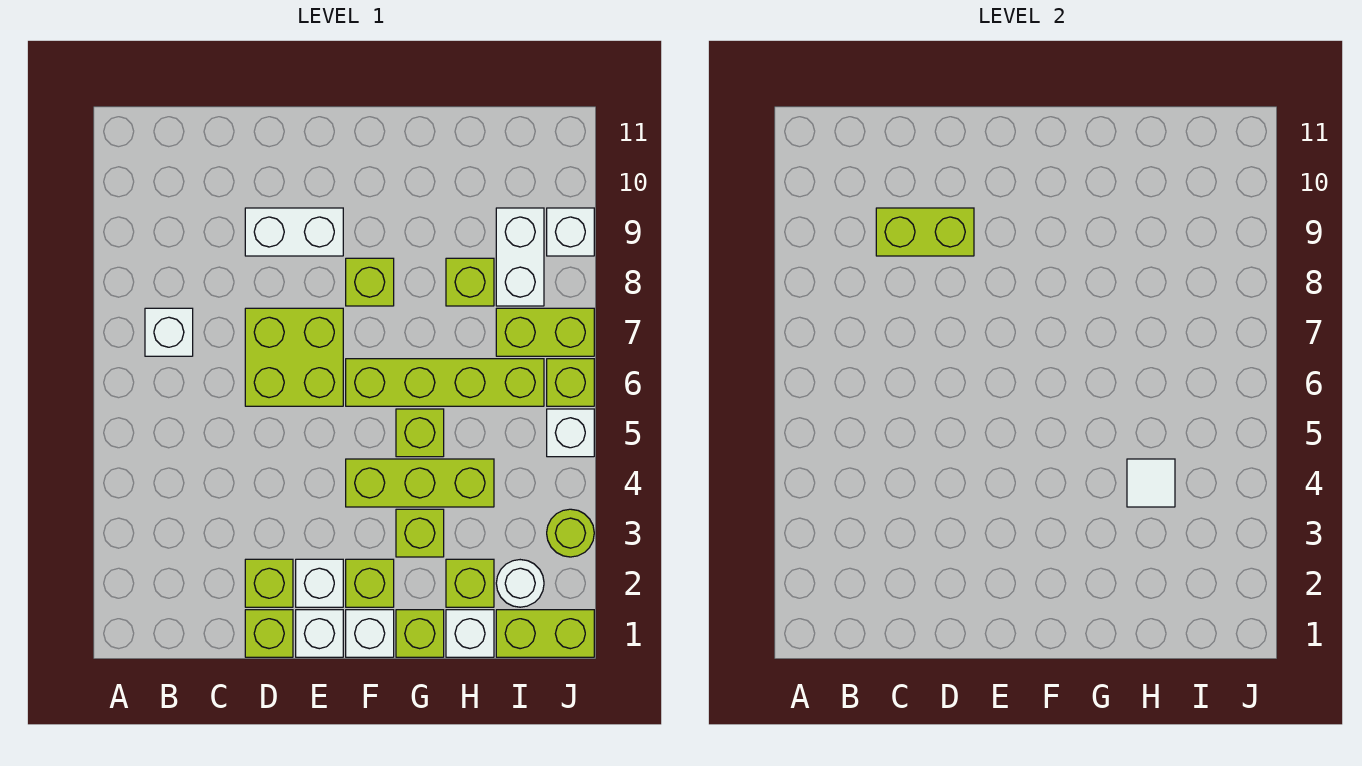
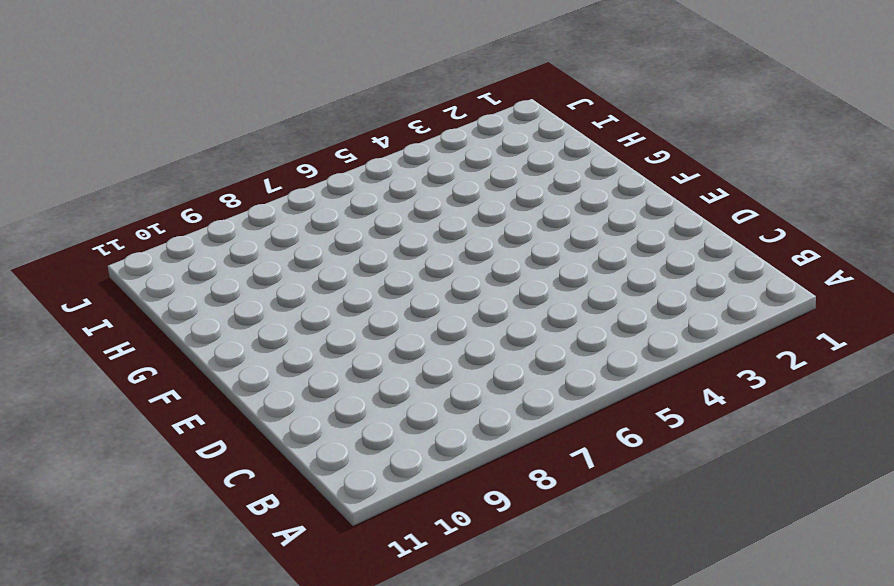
none -> white 1x1 brick [145,308,193,356]
none -> lime 1x1 brick [245,610,293,657]
none -> lime 1x1 brick [245,559,293,607]

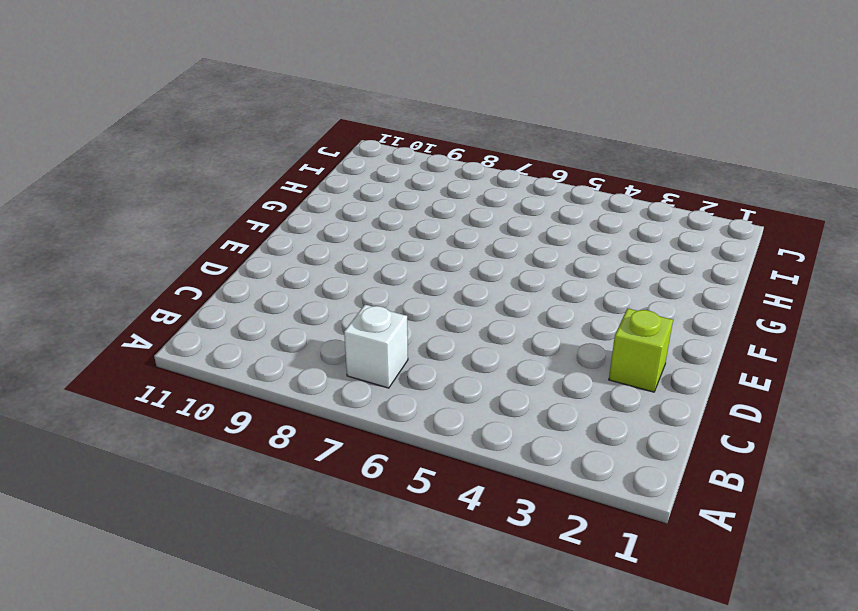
none -> lime 1x1 brick [245,610,293,657]
none -> lime 2x2 brick [245,308,343,406]
none -> white 1x2 brick [245,208,343,256]

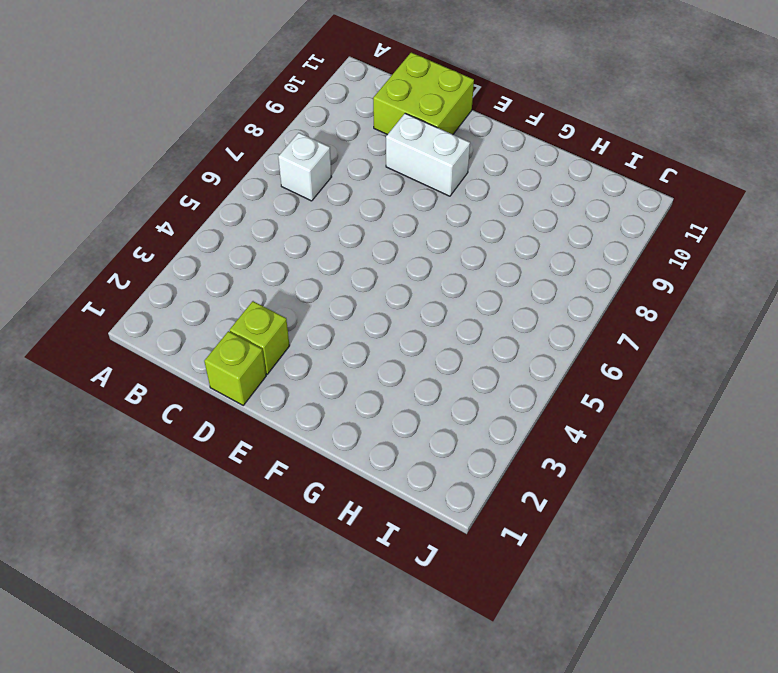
lime 2x2 brick [373,53,474,135] -> lime 2x2 brick moved to [245,308,343,406]
none -> white 1x1 brick [296,610,343,657]
none -> white 1x1 brick [296,559,343,607]
none -> white 1x1 brick [346,610,394,657]

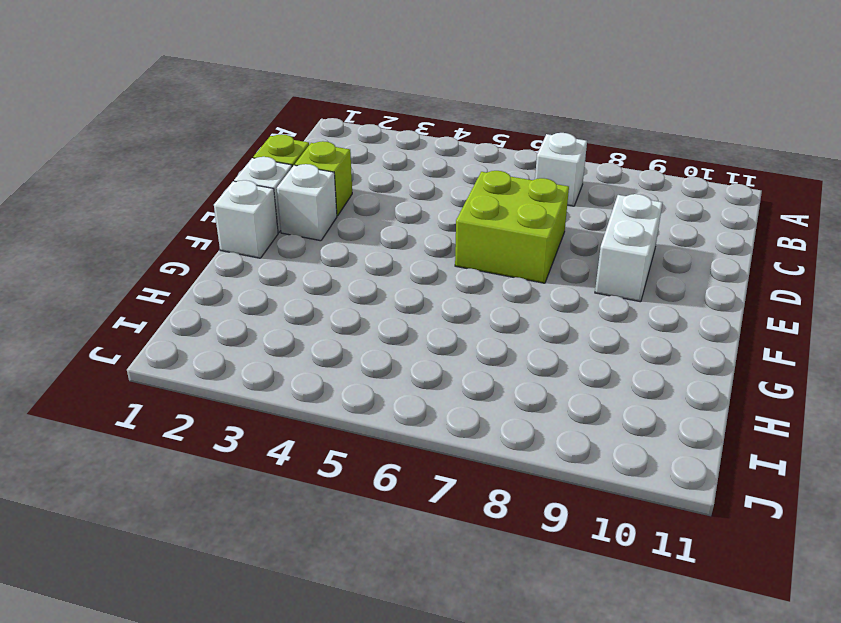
none -> lime 1x1 brick [346,559,394,607]
none -> lime 1x3 brick [346,459,494,507]
none -> lime 1x4 brick [346,359,544,406]

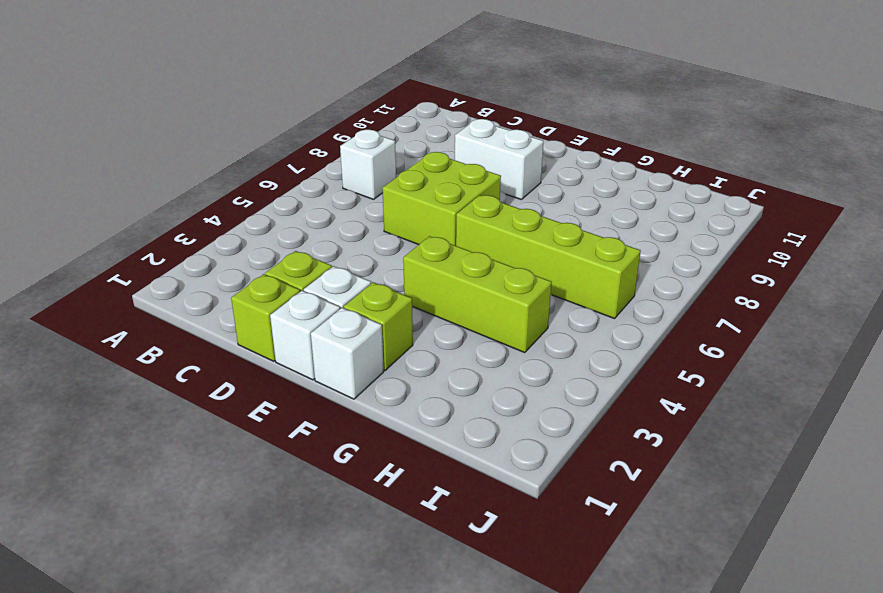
none -> lime 1x1 brick [346,258,394,306]
none -> lime 1x1 brick [396,610,444,657]
none -> lime 1x1 brick [396,509,444,557]

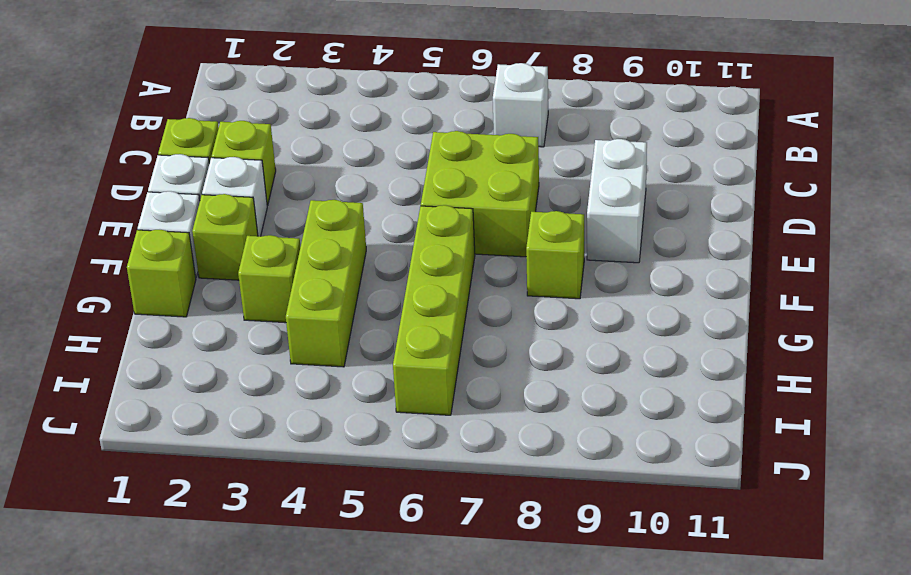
none -> lime 1x1 brick [396,409,444,457]
none -> white 1x1 brick [446,610,494,657]
none -> lime 1x1 brick [446,559,494,607]

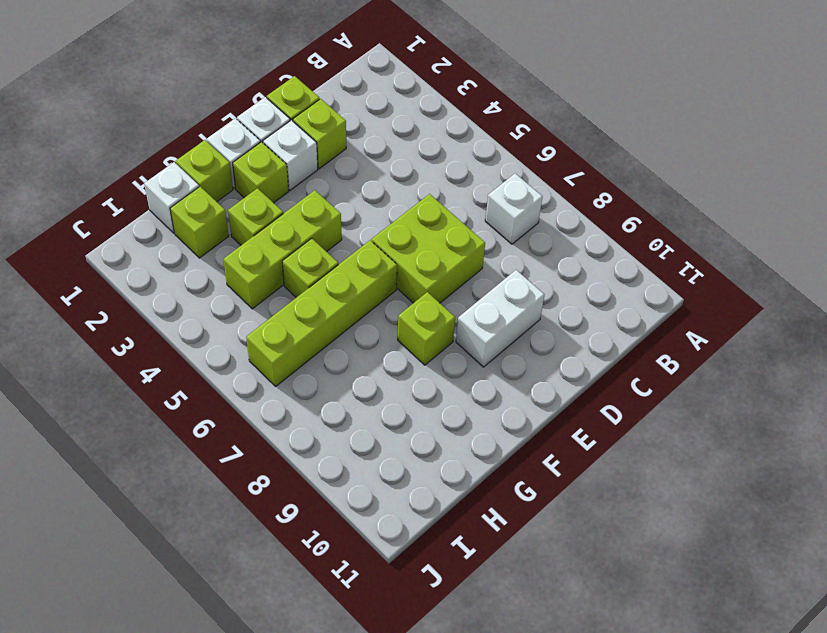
none -> lime 1x1 brick [446,258,494,306]
none -> lime 1x2 brick [496,610,594,657]
none -> white 1x1 round brick [496,560,544,607]

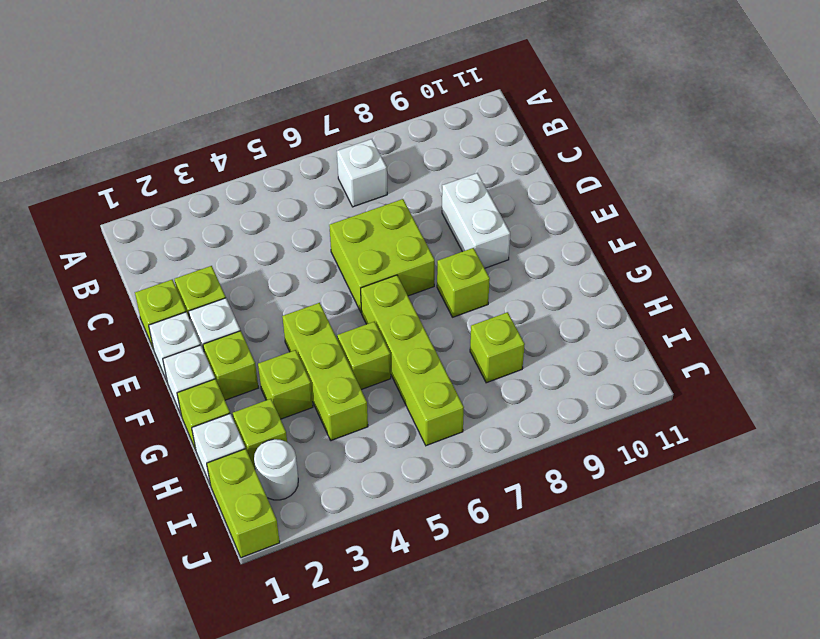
none -> lime 1x2 brick [496,308,594,356]
none -> white 1x2 brick [496,208,544,306]
none -> lime 1x1 round brick [547,509,594,557]

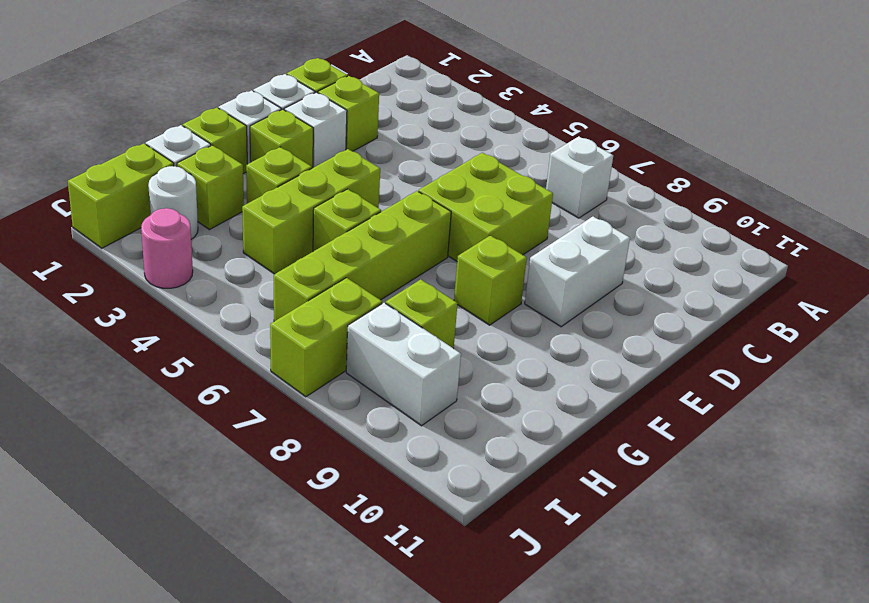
pink 1x1 round brick [141,208,193,288] -> lime 1x1 round brick [547,509,594,557]
none -> white 1x1 brick [547,409,594,457]
none -> lime 1x1 brick [547,359,594,406]
none -> white 1x1 brick [547,208,594,256]

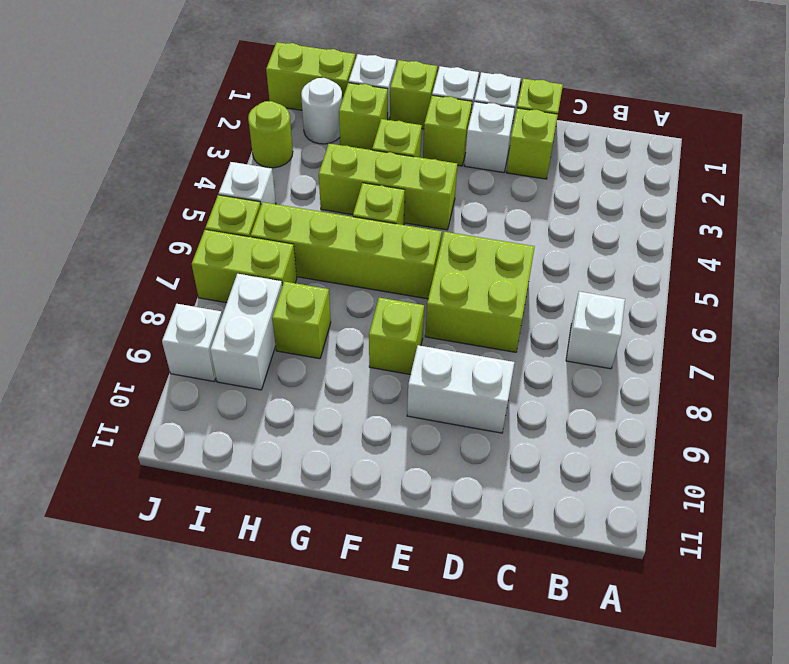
none -> lime 1x2 brick [876,208,974,256]
none -> white 1x1 tile [1127,459,1175,507]

